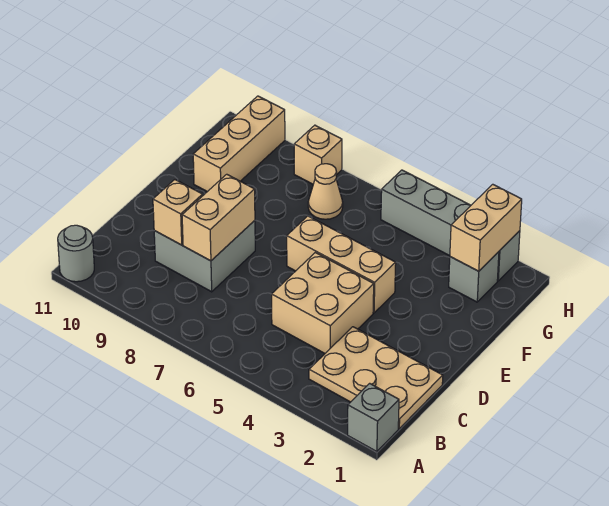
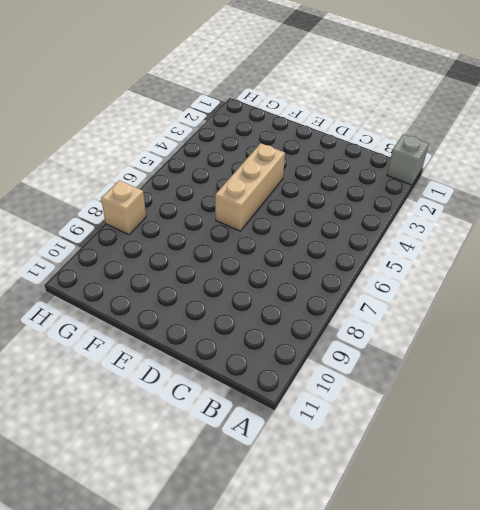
none -> grey 1x1 round brick [58,225,94,282]
none -> tan 2x3 plate [309,327,443,428]
none -> tan 2x2 brick [272,253,374,353]

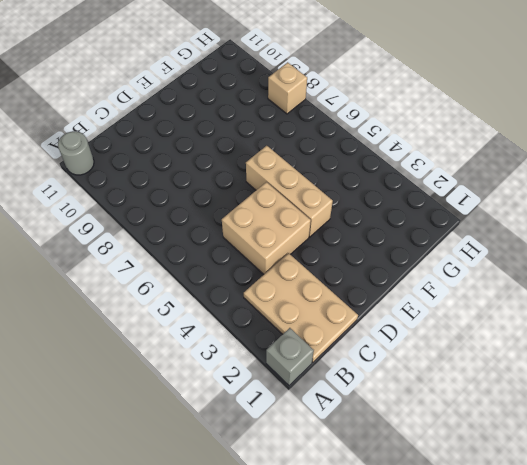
none -> grey 2x2 brick [154,190,255,292]
none -> tan 1x3 brick [193,96,285,192]
none -> grey 1x1 brick [449,252,499,302]

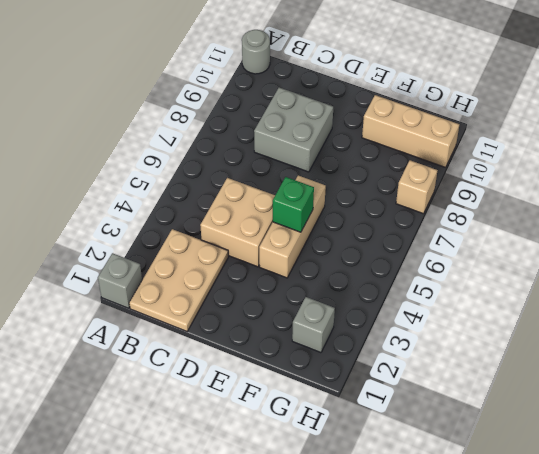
green 1x1 brick [273,177,314,232] -> none
none -> tan 1x1 cone [308,164,343,219]
none -> grey 1x4 brick [381,170,520,281]
none -> tan 1x2 brick [182,174,255,261]

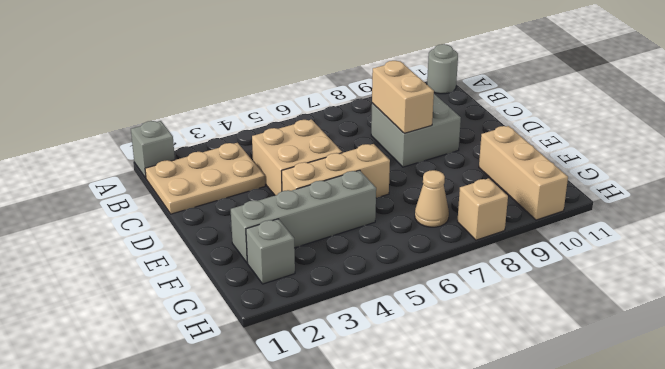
grey 1x4 brick [231,170,376,263] -> grey 1x4 brick moved to [381,170,520,281]
none -> tan 1x1 brick [153,180,203,245]
none -> tan 1x2 brick [450,184,522,271]

